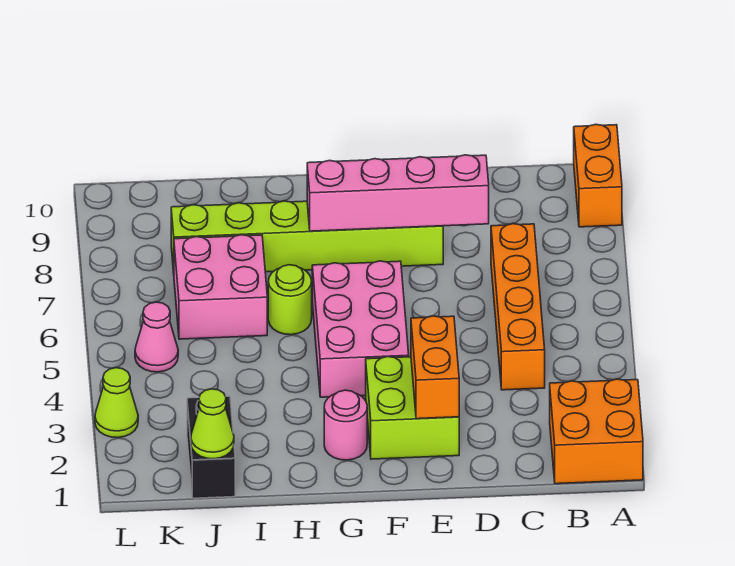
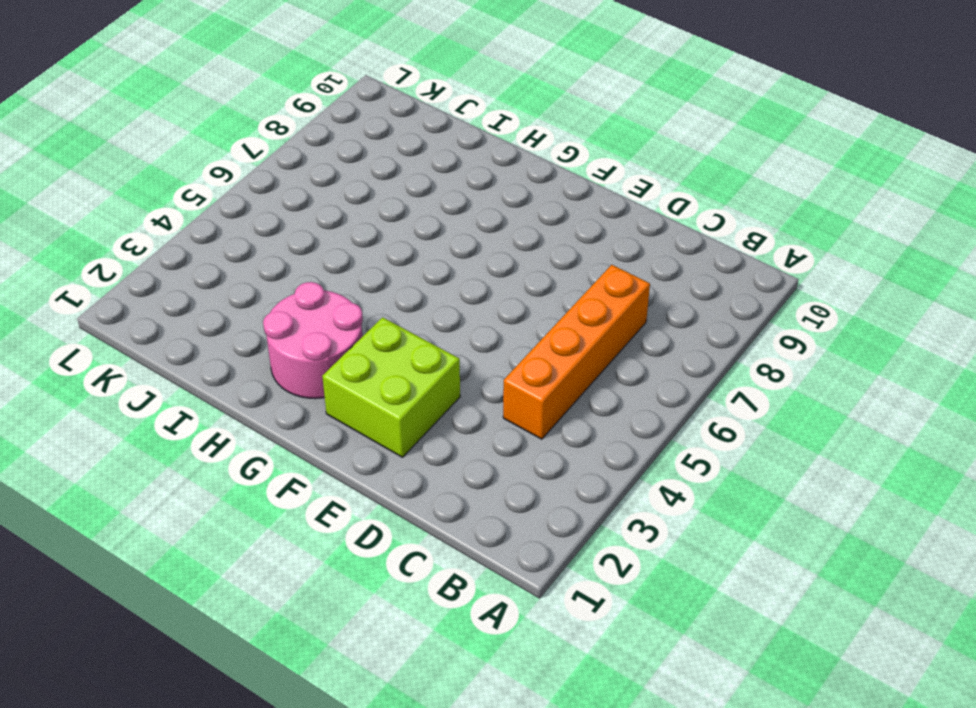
pink 2x2 round brick [263,282,363,399] -> pink 1x1 round brick [324,390,367,460]
none -> orange 2x2 brick [550,379,643,484]
none -> orange 1x2 brick [574,124,622,227]
none -> lime 1x6 brick [171,201,443,272]

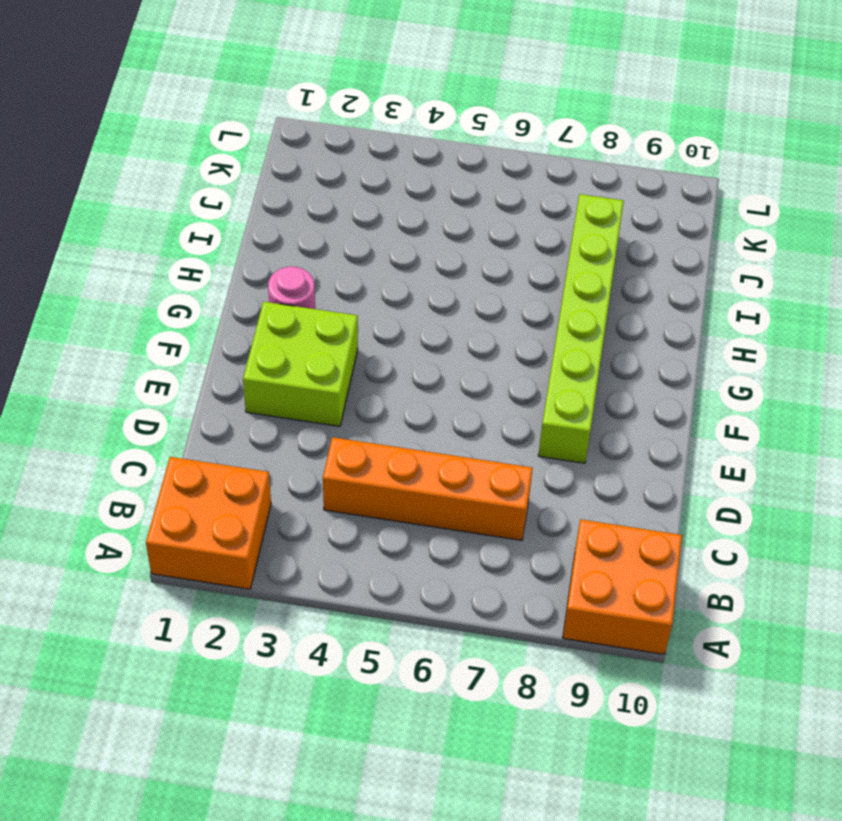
orange 2x2 brick [563,519,682,654] -> orange 1x2 brick [574,124,622,227]
none -> pink 2x3 brick [312,261,409,397]
none -> lime 1x1 round brick [268,265,312,335]
none -> pink 2x2 brick [174,235,267,339]

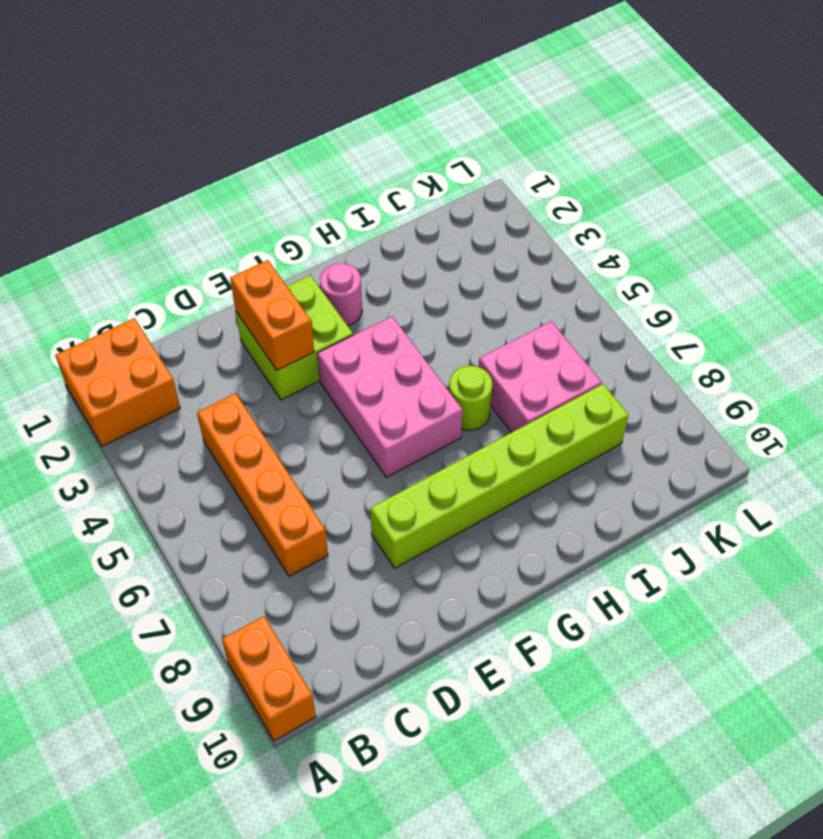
none -> black 1x2 brick [187,396,235,498]
none -> pink 1x1 cone [135,302,178,372]
none -> lime 1x1 cone [95,368,138,438]

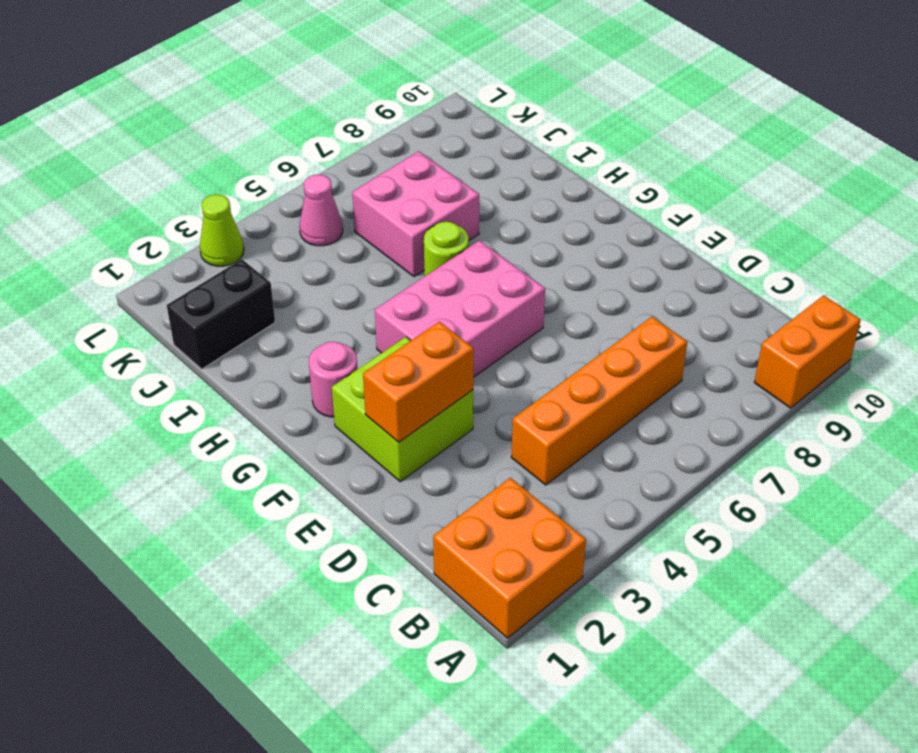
none -> lime 1x6 brick [171,201,443,272]
none -> pink 1x4 brick [307,155,489,231]
none -> lime 1x1 cone [191,389,234,459]

